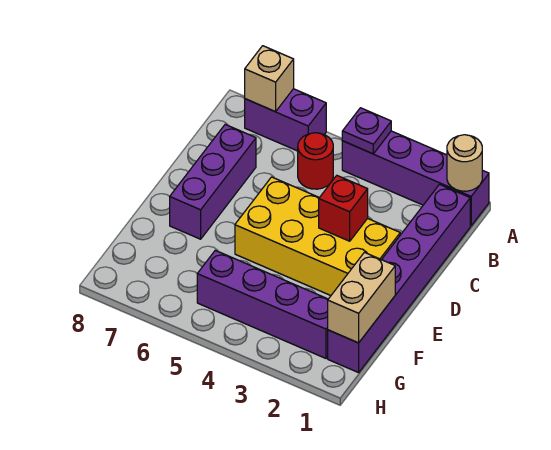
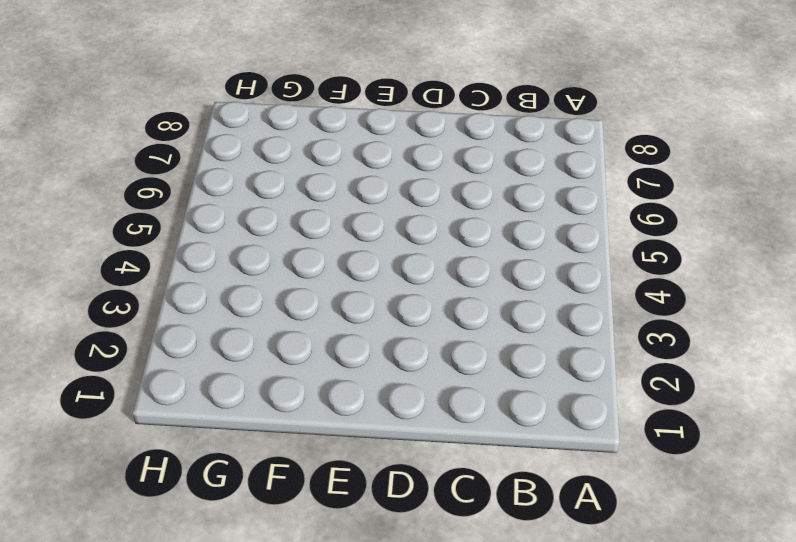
none -> purple 1x4 brick [342,131,489,226]
none -> purple 1x2 brick [245,89,326,151]
none -> purple 1x6 brick [328,185,470,373]

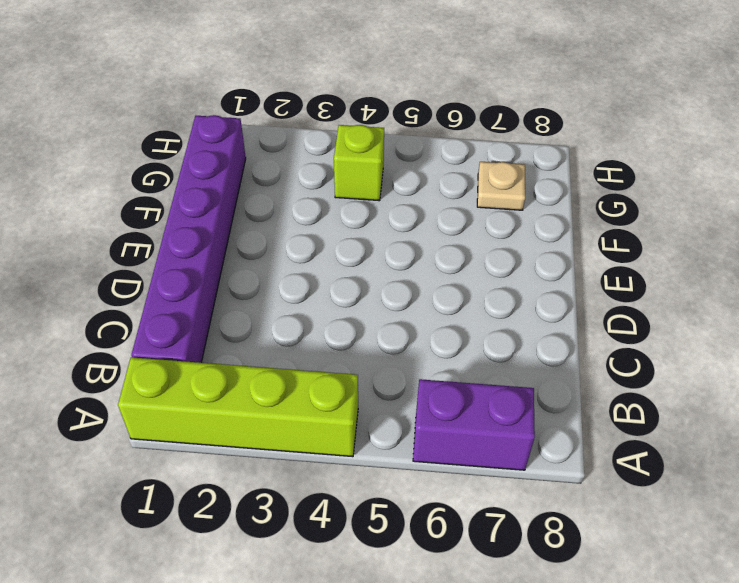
lime 1x4 brick [118,357,358,457] -> purple 1x4 brick [342,131,489,226]
lime 1x1 brick [334,125,384,201] -> purple 1x4 brick [197,250,328,358]
tan 1x1 plate [477,162,525,210] -> none
none -> red 1x1 round brick [298,133,333,189]
none -> purple 1x3 brick [170,124,256,239]
none -> yellow 2x4 brick [235,177,400,295]

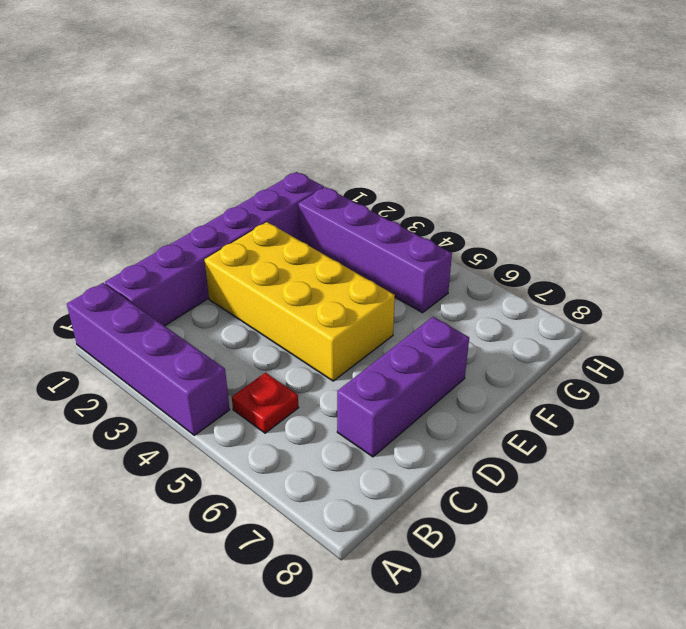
red 1x1 plate [232,373,299,433] -> red 1x1 round brick [298,133,333,189]
none -> purple 1x2 brick [245,89,326,151]
none -> tan 1x1 round brick [447,135,482,191]
none -> purple 1x1 plate [342,108,391,154]

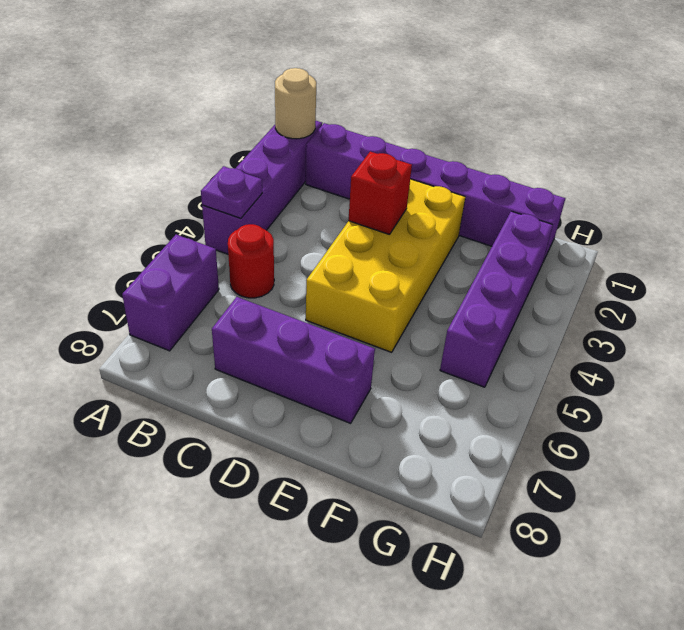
none -> tan 1x1 brick [245,46,294,112]
none -> tan 1x2 brick [328,252,395,343]

